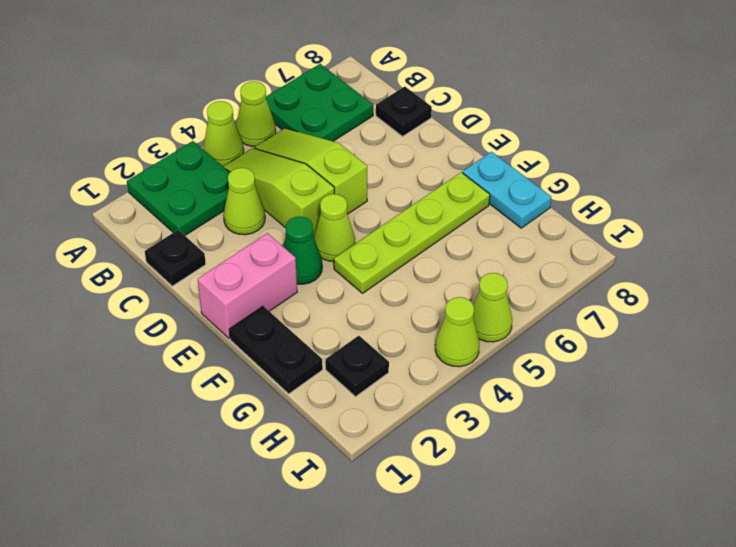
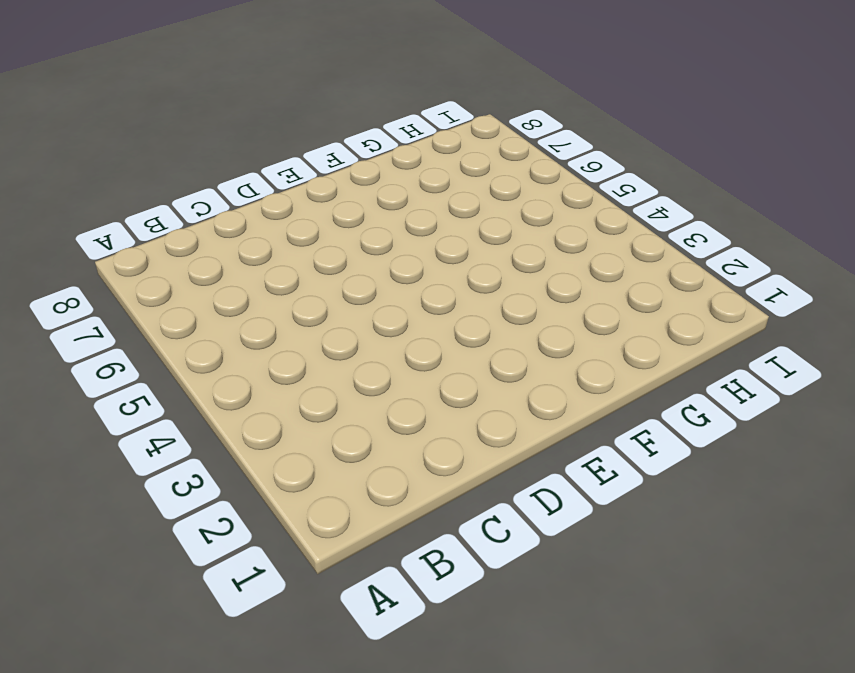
none -> green 2x2 plate [127,141,230,235]
none -> lime 1x1 cone [203,101,244,166]
none -> lime 1x1 cone [236,81,276,146]

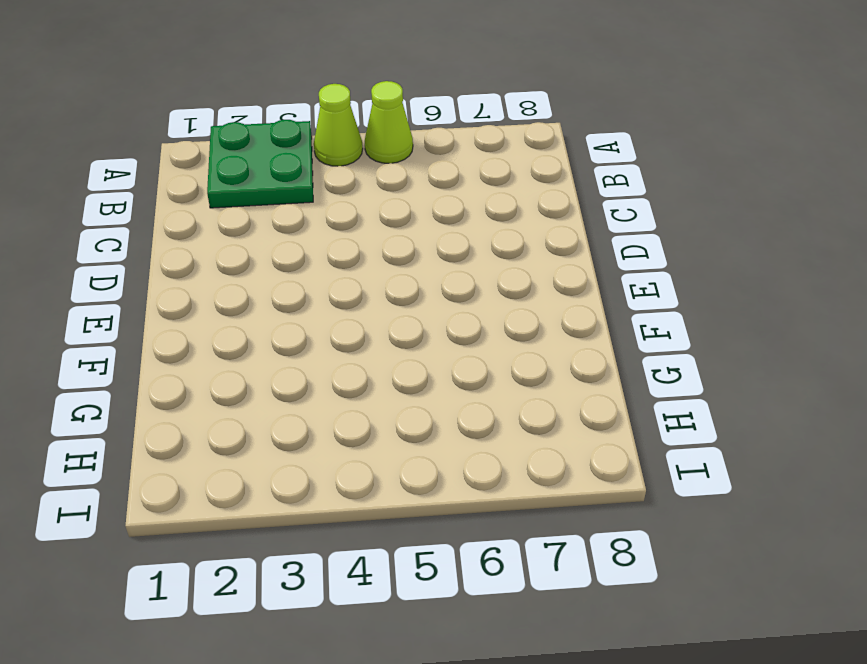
none -> green 2x2 plate [266,64,373,141]
none -> lime 1x3 slope [223,148,334,236]
none -> lime 1x3 slope [254,128,367,214]

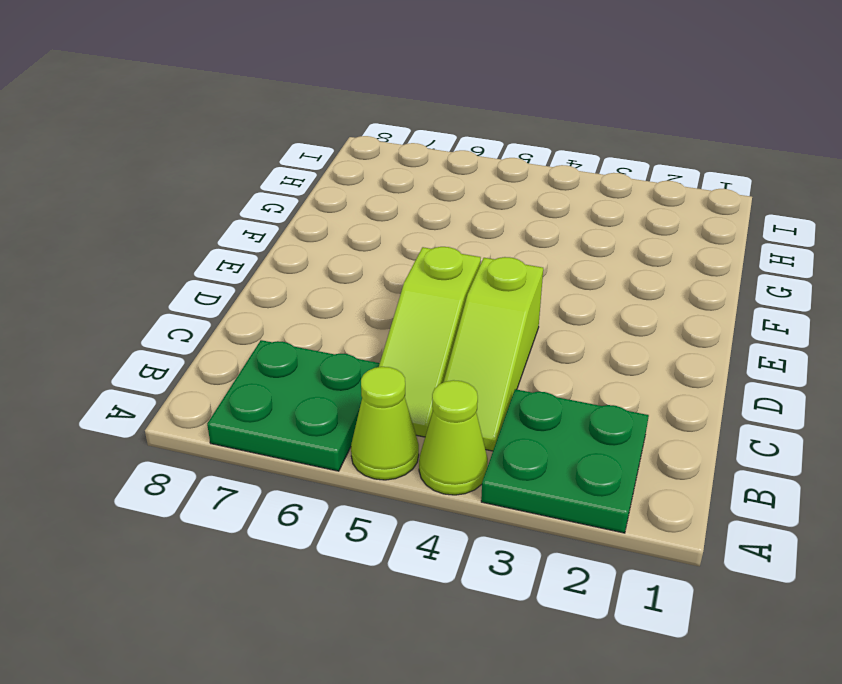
none -> black 1x1 plate [145,230,206,286]
none -> lime 1x1 cone [224,168,265,235]
none -> black 1x1 plate [376,87,432,136]

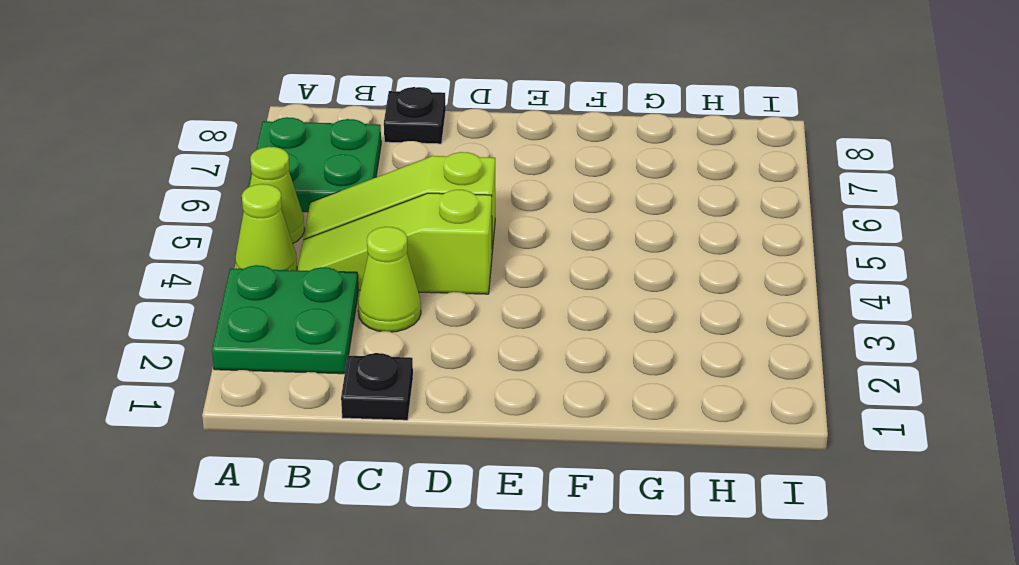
none -> pink 1x2 brick [198,233,297,338]
none -> green 1x1 cone [284,216,322,284]
none -> lime 1x1 cone [314,194,355,261]

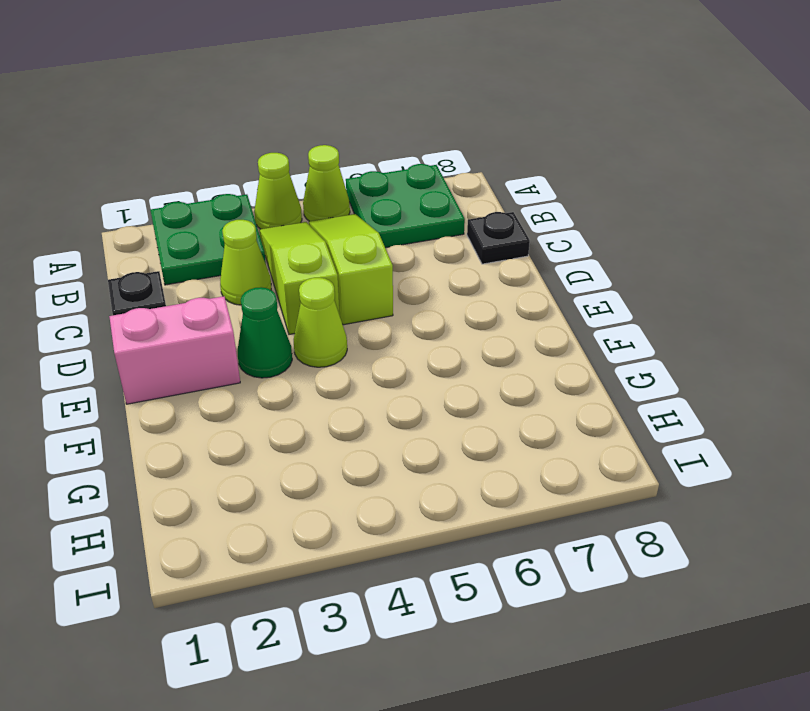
none -> black 1x2 plate [229,306,323,394]
none -> lime 1x4 plate [334,172,490,293]
none -> cyan 1x2 plate [463,152,551,228]

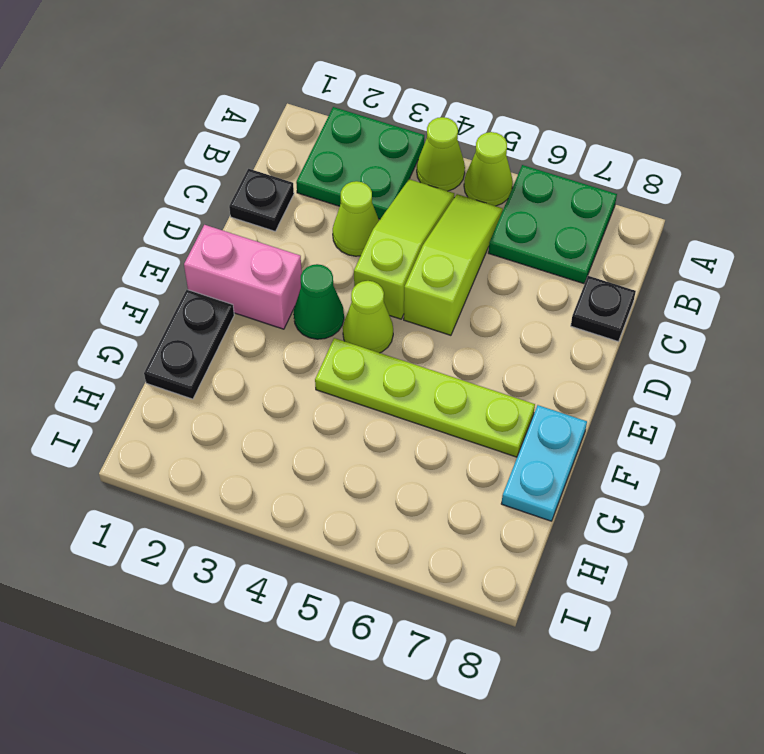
none -> black 1x1 plate [325,336,389,396]
none -> lime 1x1 cone [435,297,479,367]
none -> lime 1x1 cone [473,273,512,342]

